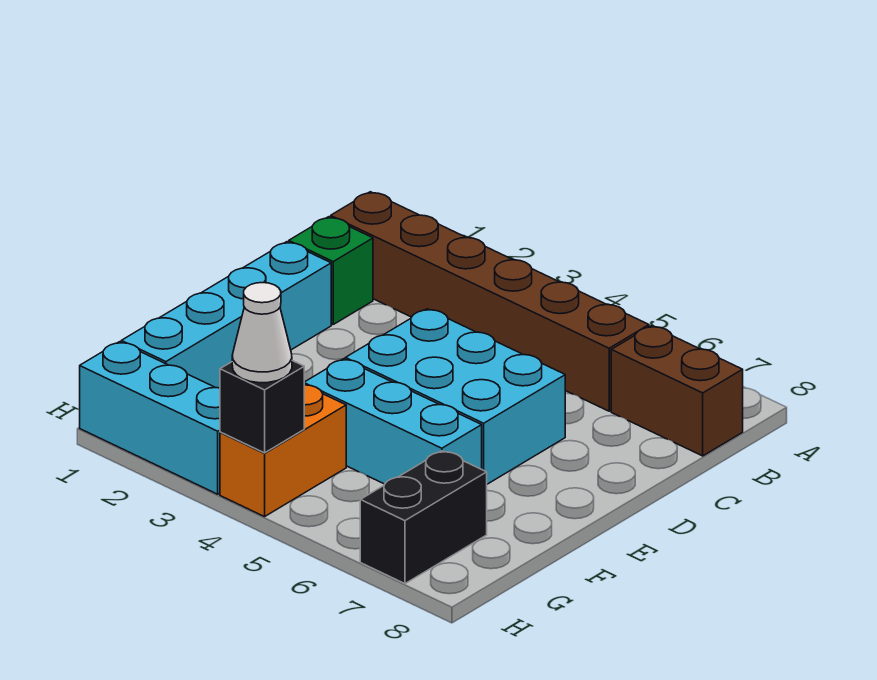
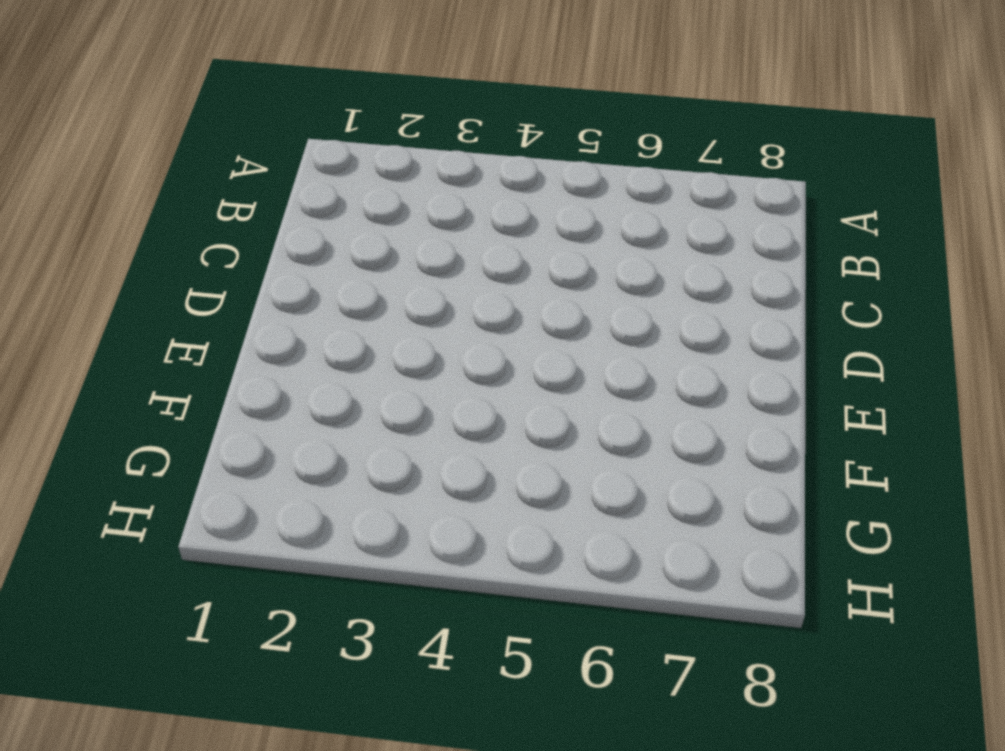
none -> brown 1x6 brick [331,192,649,411]
none -> brown 1x2 brick [611,326,743,456]

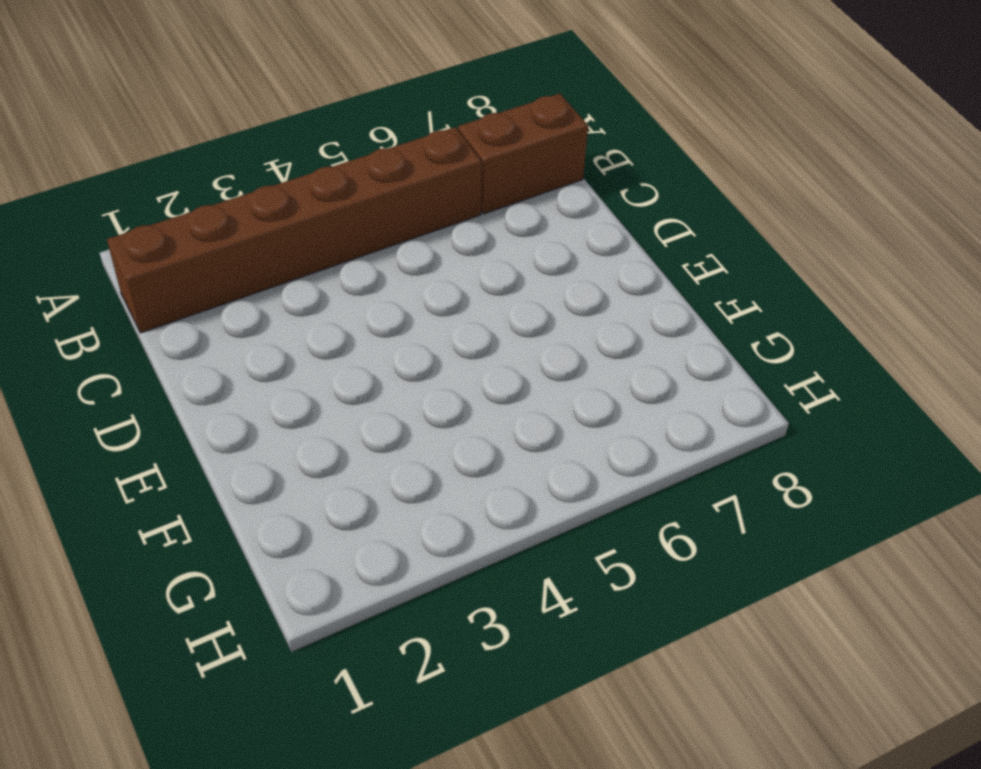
none -> green 1x1 brick [289,217,373,324]
none -> cyan 1x4 brick [121,242,331,388]

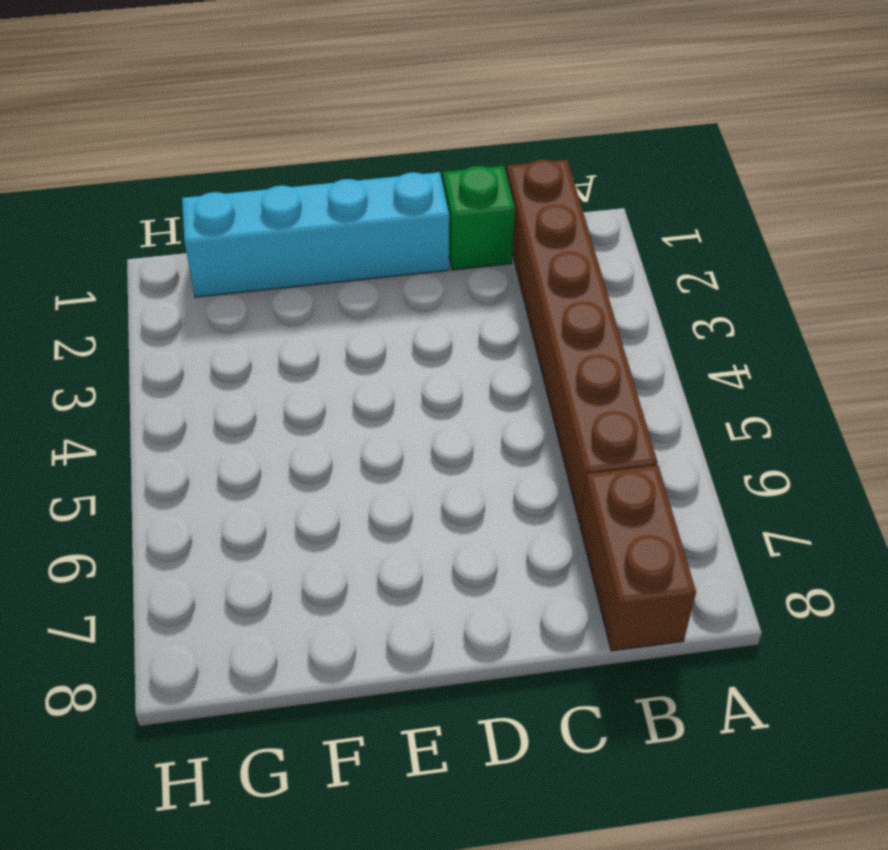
none -> cyan 2x3 brick [345,309,565,484]
none -> cyan 1x3 brick [304,359,482,484]

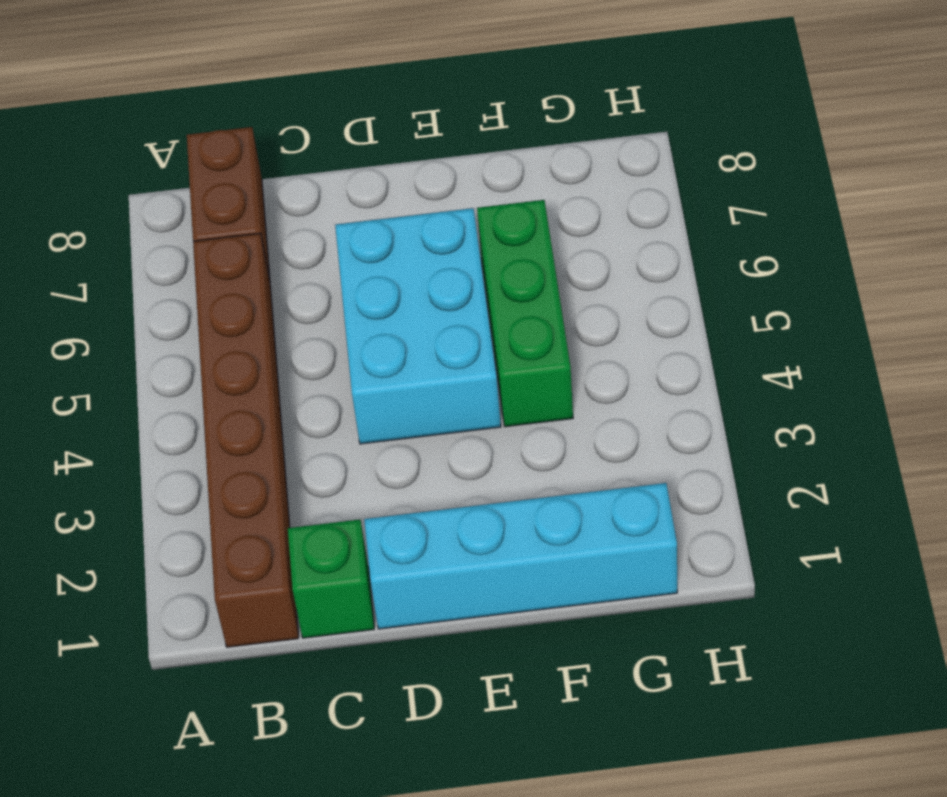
green 1x3 brick [477,200,573,427] -> cyan 1x3 brick [304,359,482,484]
none -> orange 1x2 brick [220,385,346,517]
none -> black 1x2 brick [360,451,487,584]

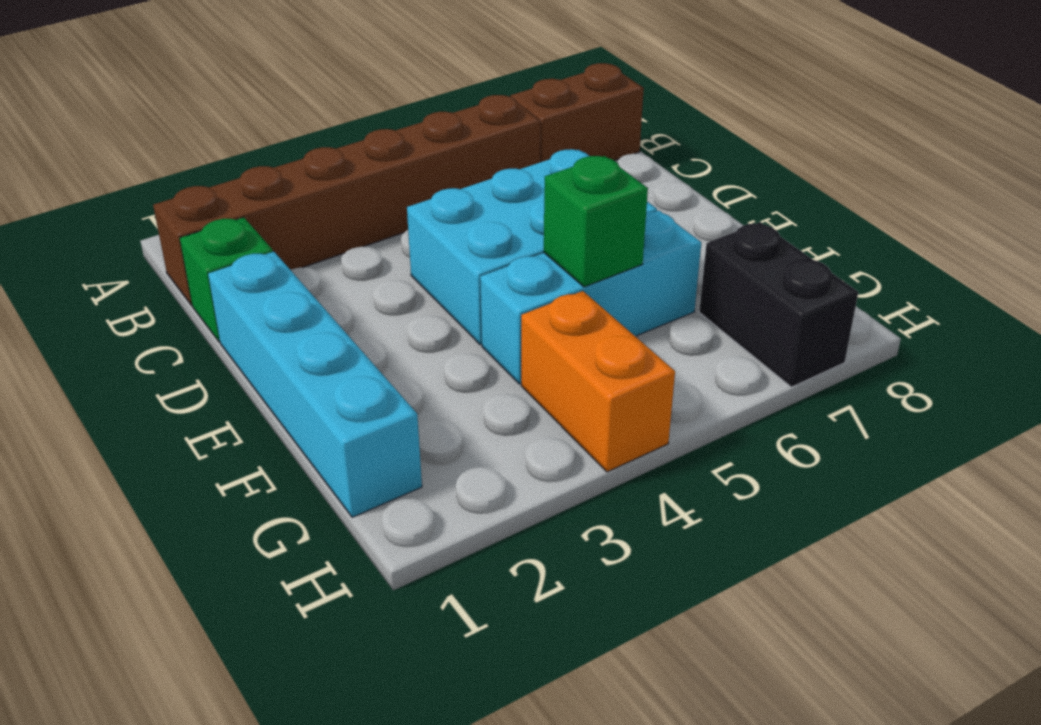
green 1x1 brick [544,156,648,287] -> none
none -> cyan 1x3 brick [80,342,220,494]
none -> black 1x1 brick [220,361,304,453]

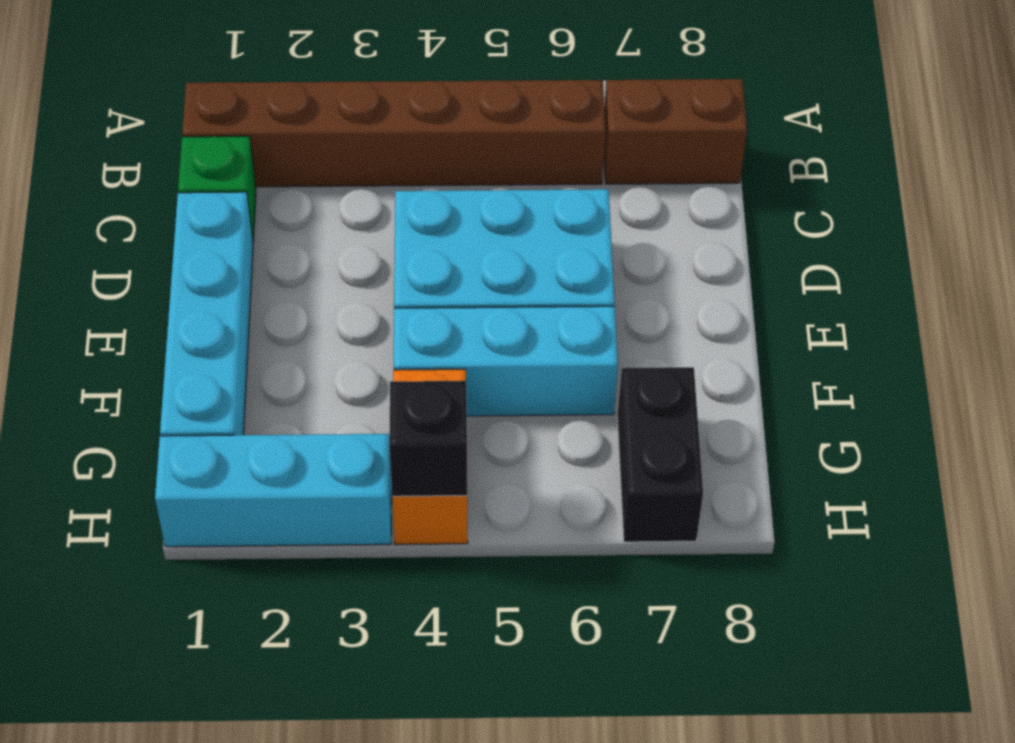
none -> white 1x1 cone [232,283,292,383]

